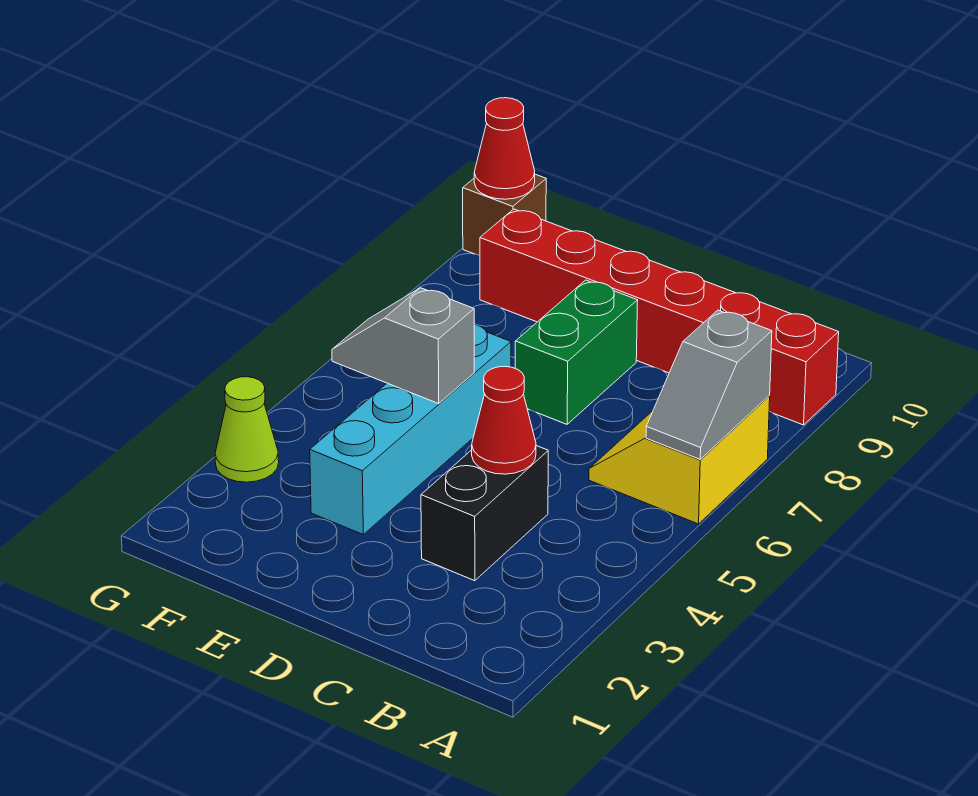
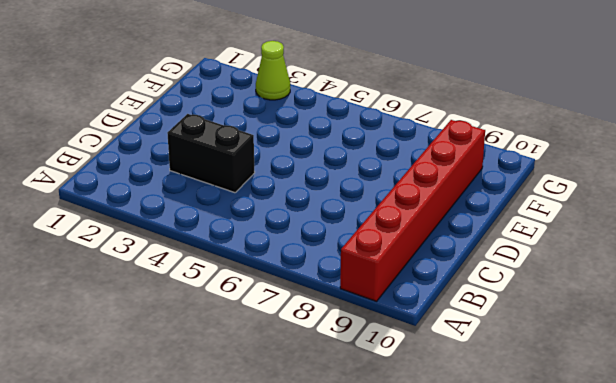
none -> yellow 2x2 slope [589,396,770,524]
none -> green 1x2 brick [515,280,638,424]

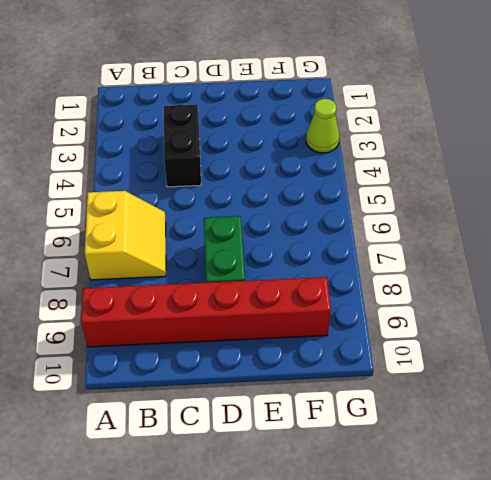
none -> cyan 1x4 brick [310,324,511,534]
none -> brown 1x1 brick [463,174,546,255]

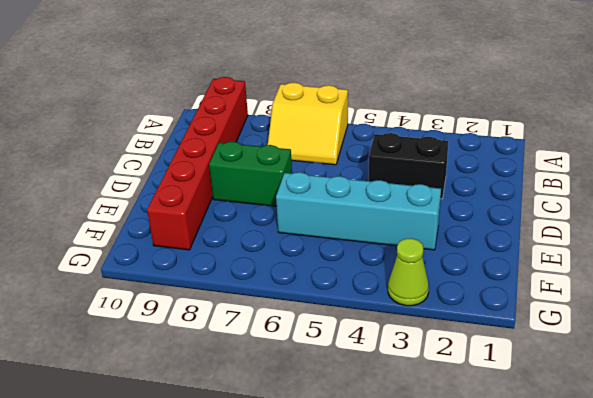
none -> brown 1x1 brick [463,174,546,255]
none -> grey 1x2 slope [646,310,772,459]

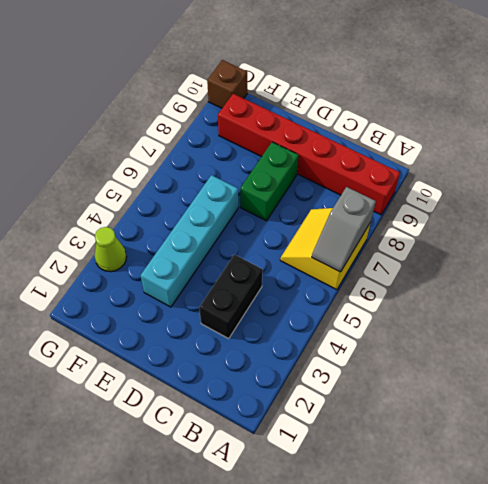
none -> red 1x1 cone [472,366,536,474]
none -> grey 1x2 slope [332,288,474,404]

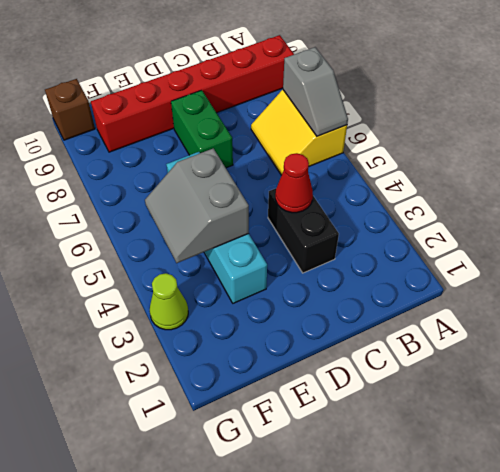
grey 2x2 slope [145,148,249,263] -> grey 1x2 slope [332,288,474,404]
none -> red 1x1 cone [474,98,535,199]

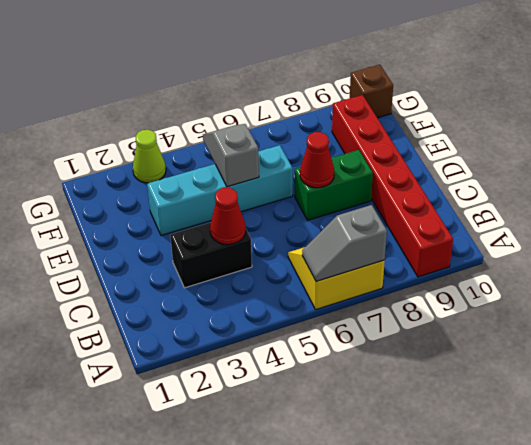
red 1x1 cone [300,132,334,188] -> red 1x1 cone moved to [474,98,535,199]

